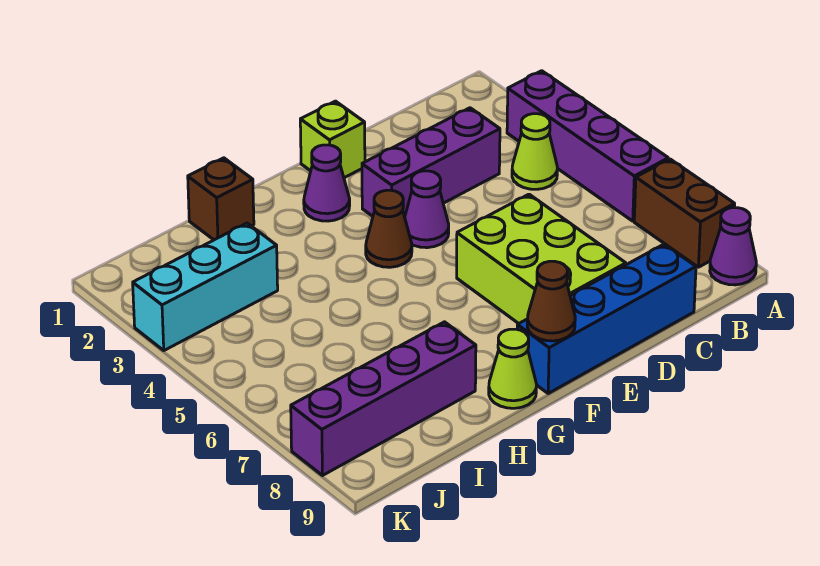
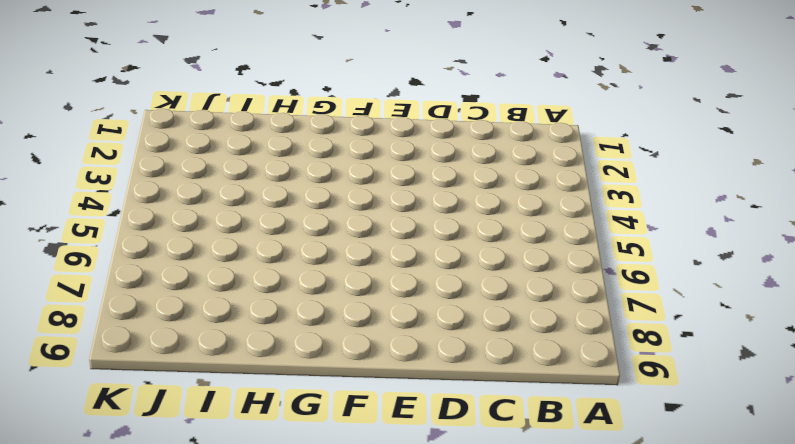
none -> purple 1x4 brick [507,71,668,221]
none -> brown 1x2 brick [634,159,735,267]
none -> purple 1x1 cone [710,208,756,285]

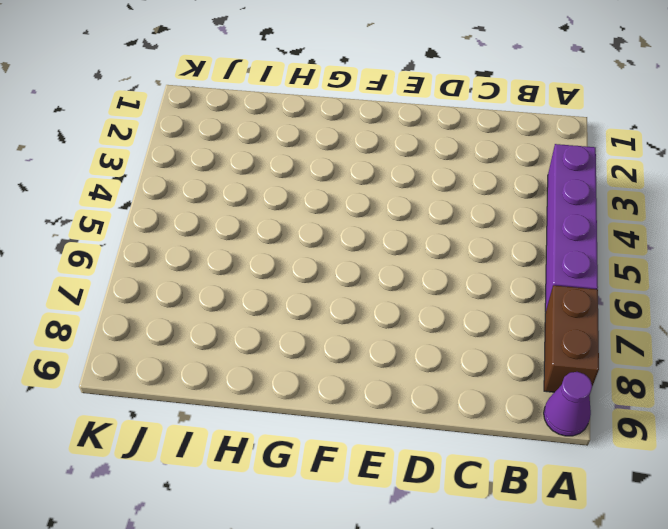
none -> lime 1x1 cone [512,114,557,189]
none -> purple 1x3 brick [362,108,500,217]
none -> blue 1x4 brick [517,244,696,394]

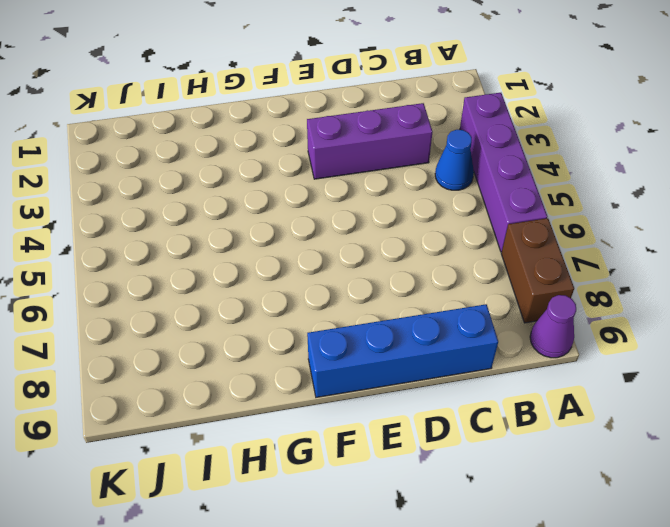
blue 1x1 cone [435,130,474,190] -> lime 1x1 cone [512,114,557,189]
none -> lime 2x3 brick [457,194,626,324]
none -> lime 1x1 brick [300,101,365,178]
none -> purple 1x1 cone [405,171,449,248]

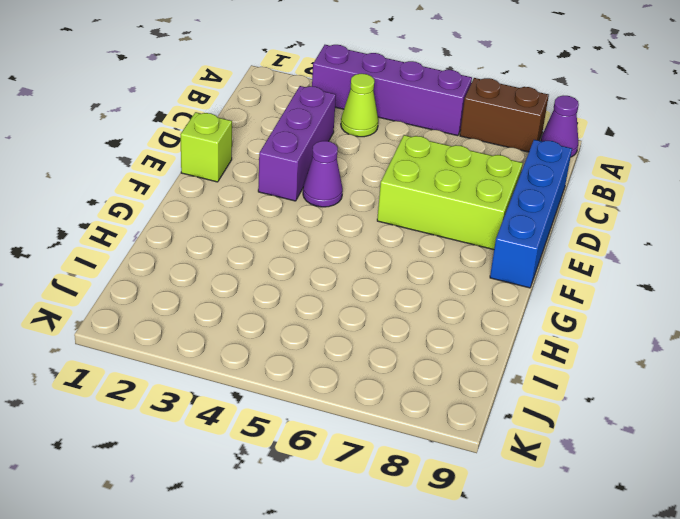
none -> purple 1x1 cone [304,145,350,221]
none -> brown 1x1 cone [366,190,412,267]
none -> lime 1x1 cone [489,329,537,408]

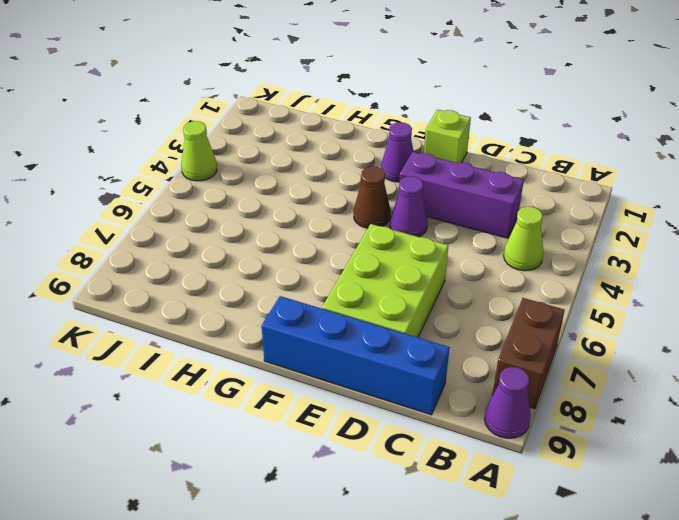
lime 1x1 cone [181,121,217,181] -> lime 1x1 cone moved to [489,329,537,408]
none -> purple 1x4 brick [507,71,668,221]
none -> brown 1x1 brick [188,158,254,240]
none -> purple 1x4 brick [291,322,476,476]

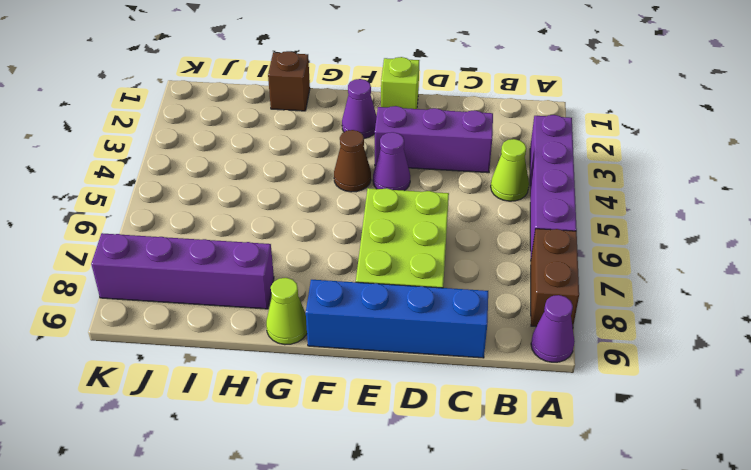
none -> cyan 1x3 brick [133,223,278,350]
none -> brown 1x1 cone [527,261,575,341]

